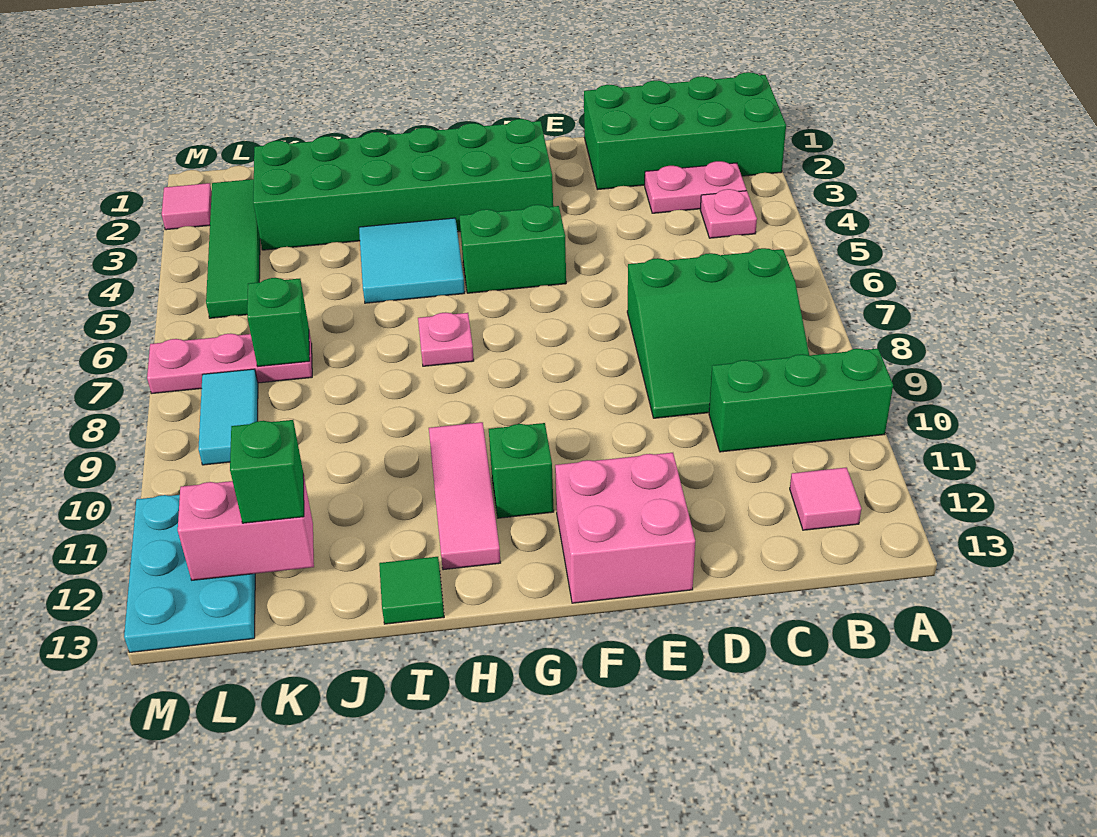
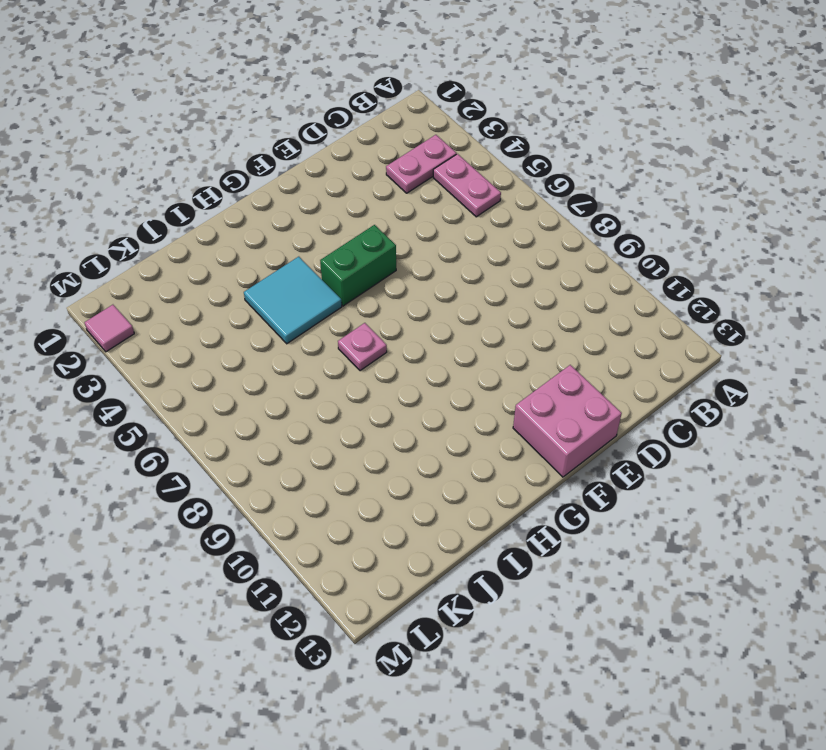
pink 1x2 plate [433,154,501,217] -> pink 1x1 plate [700,189,757,238]
none -> green 2x4 brick [584,72,786,190]
none -> green 1x3 brick [709,349,893,452]
none -> green 3x3 slope [627,248,809,418]

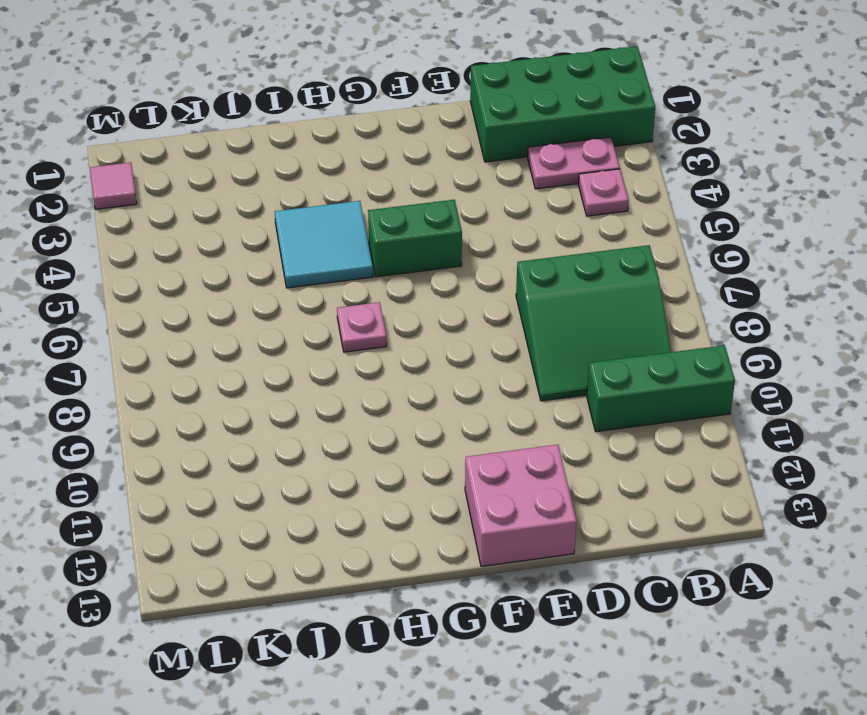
none -> pink 1x1 tile [790,467,862,530]
none -> green 2x6 brick [253,119,553,250]
none -> green 1x1 brick [489,423,554,518]

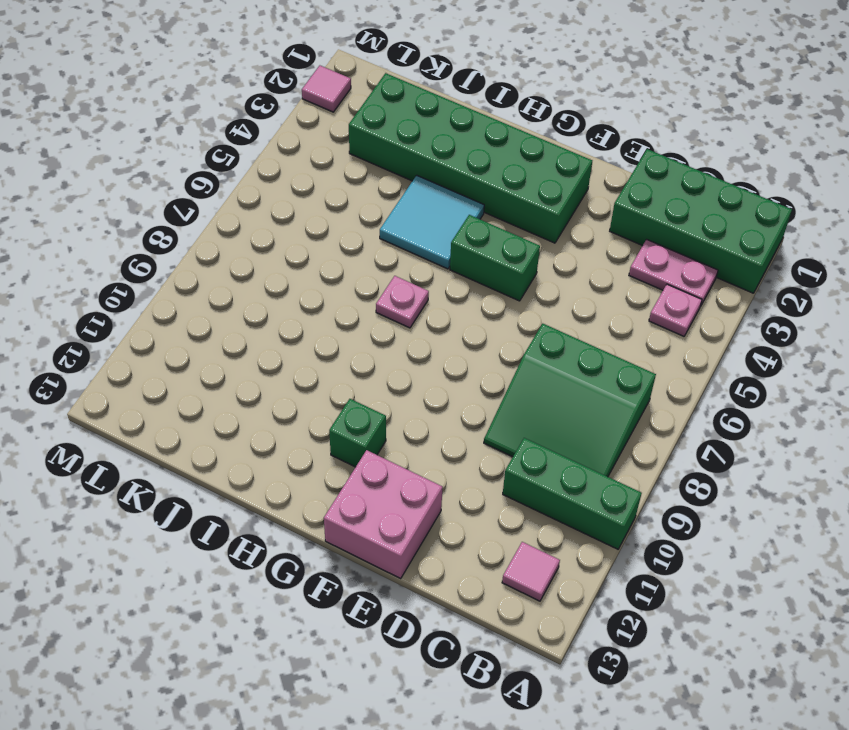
none -> pink 1x3 tile [429,422,501,570]
none -> green 1x1 tile [379,557,444,624]
none -> pink 1x3 plate [147,331,312,394]

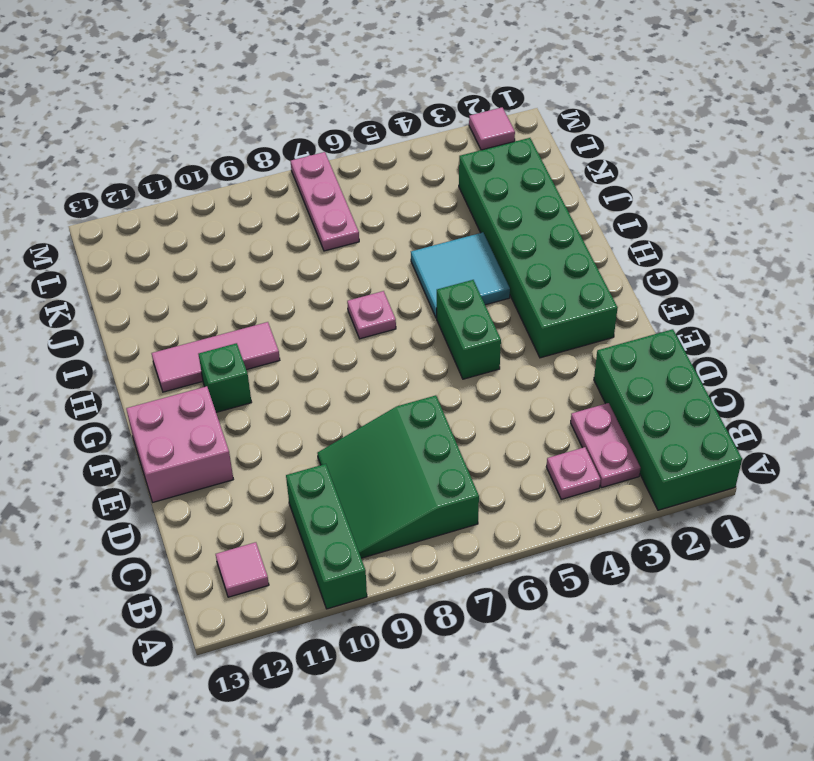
none -> green 1x1 tile [379,557,444,624]
none -> green 1x4 tile [206,179,260,318]
none -> cyan 1x2 tile [198,369,258,465]

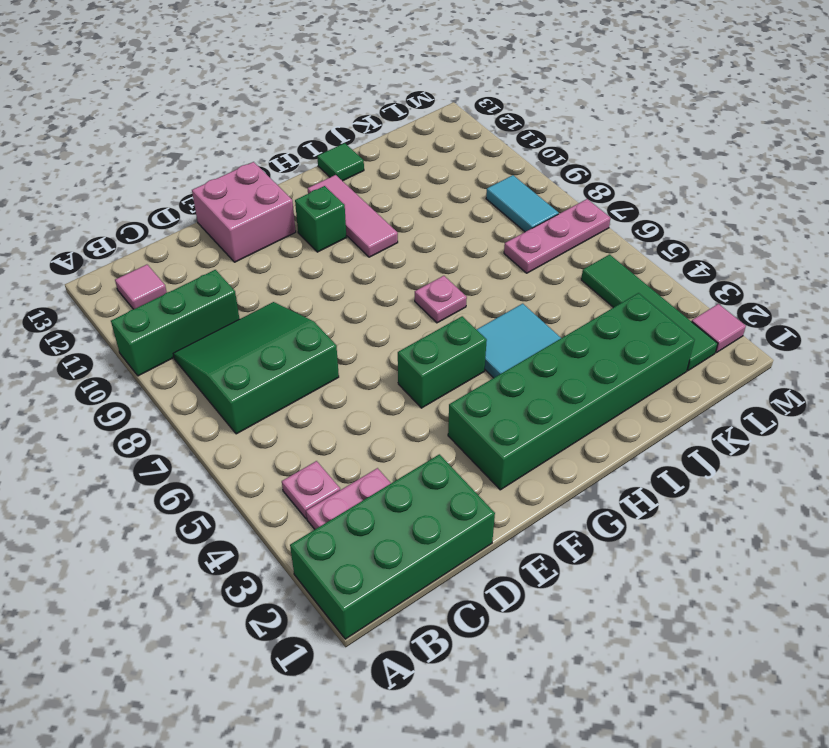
none -> cyan 2x3 plate [124,495,255,652]
none -> green 1x1 brick [247,278,310,366]
none -> pink 1x2 brick [178,474,314,580]

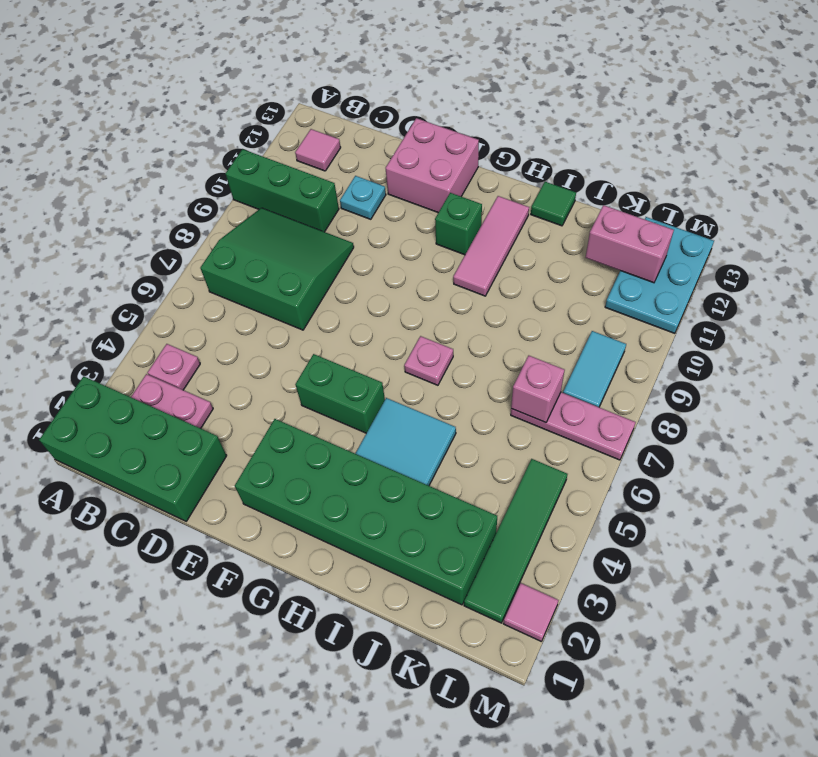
cyan 1x1 plate [340,176,386,219] -> none
pink 1x1 brick [511,356,565,423] -> green 1x1 brick [247,278,310,366]
none -> green 1x1 brick [230,420,304,523]

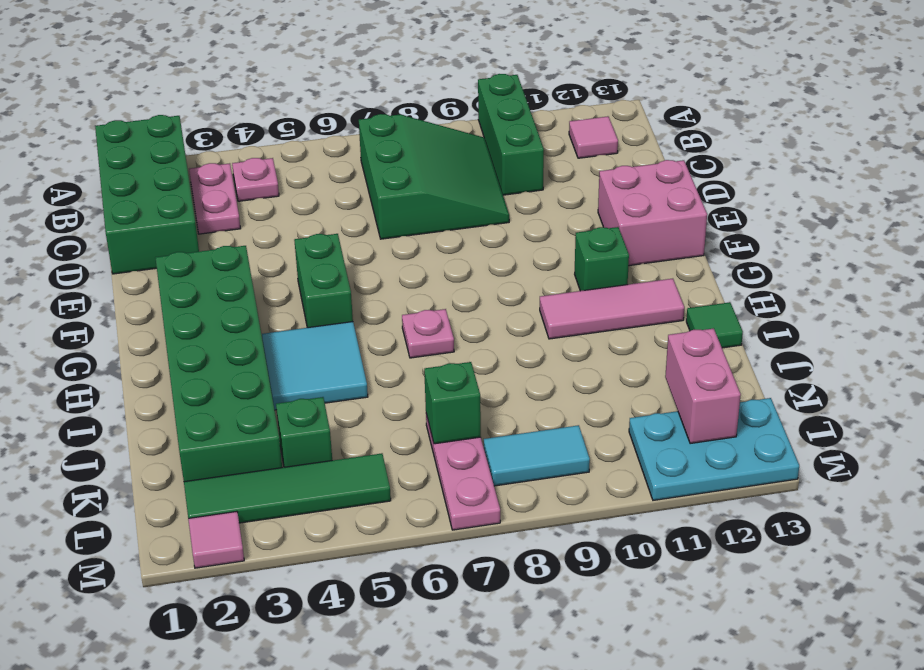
green 1x1 brick [276,397,332,467] -> green 1x1 brick moved to [230,420,304,523]

